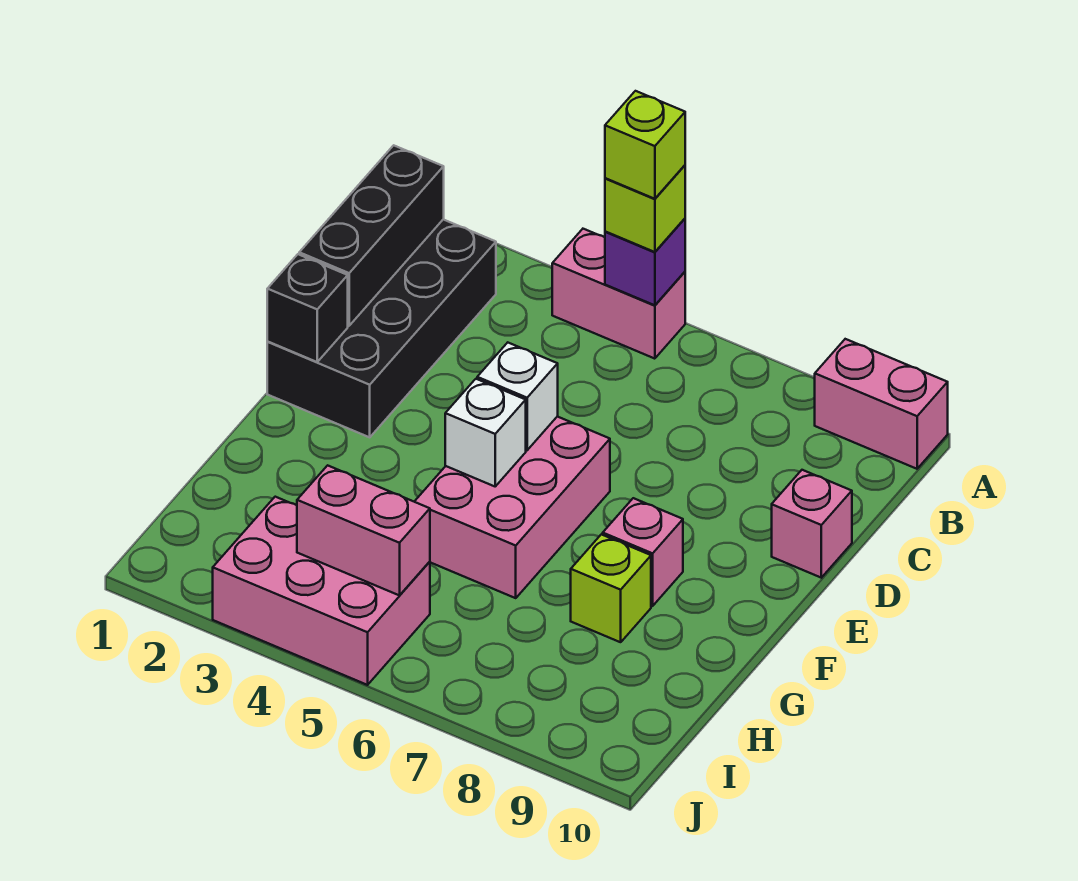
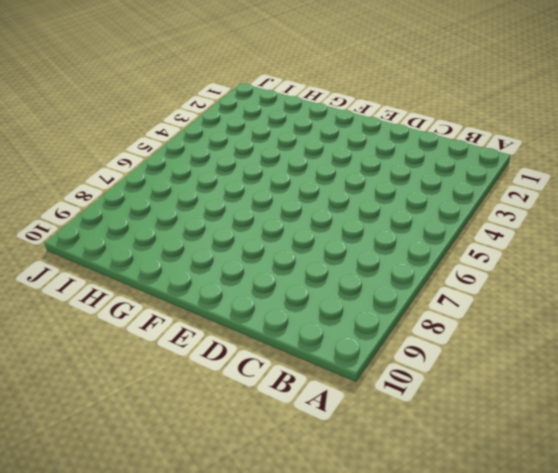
none -> pink 1x2 brick [552,229,685,359]
none -> pink 1x2 brick [815,339,948,469]
none -> black 2x4 brick [267,220,496,437]

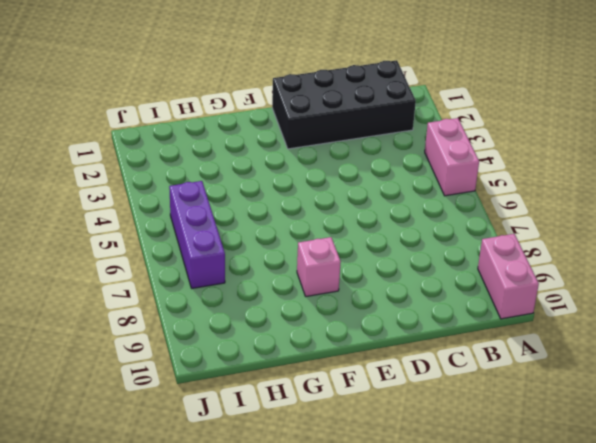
purple 1x3 brick [169,181,225,288] -> pink 2x3 brick [213,497,430,685]
none -> pink 1x1 brick [772,470,852,578]
none -> pink 2x3 brick [414,417,610,598]
none -> lime 1x1 brick [571,534,651,642]

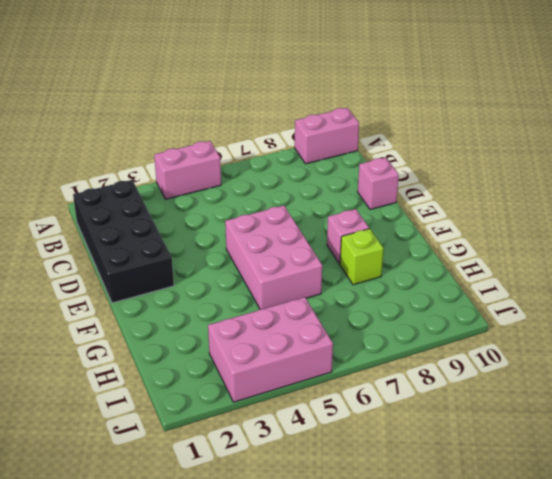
none -> purple 1x1 brick [605,219,685,305]
none -> black 1x3 brick [299,145,444,326]
none -> black 1x1 brick [267,254,348,362]

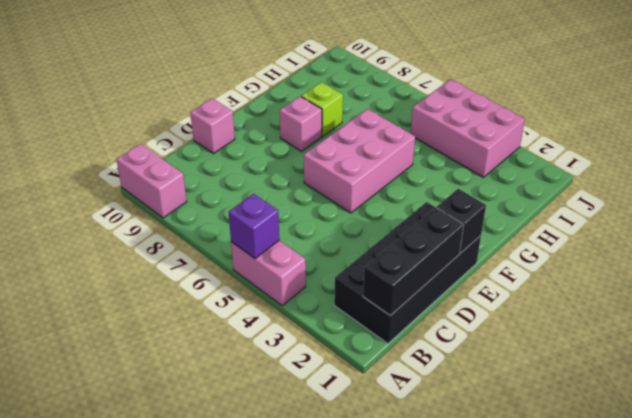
none -> white 1x1 brick [477,343,558,450]
none -> white 1x1 brick [445,379,526,486]
none -> pink 1x2 brick [297,465,430,595]

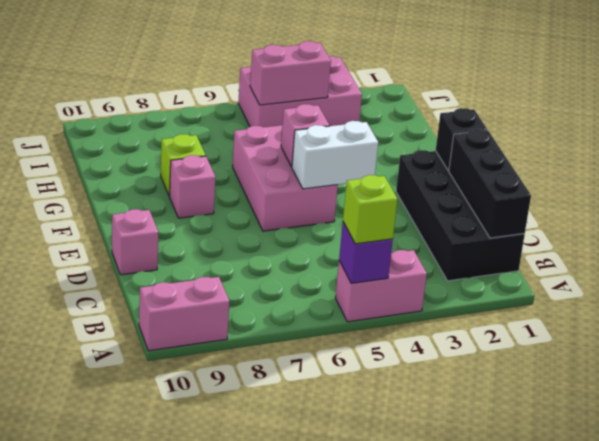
white 1x2 brick [292,121,378,189] -> white 1x1 brick [477,343,558,450]
pink 1x1 brick [281,104,329,167] -> white 1x1 brick [445,379,526,486]
none -> lime 1x1 brick [605,91,685,199]

